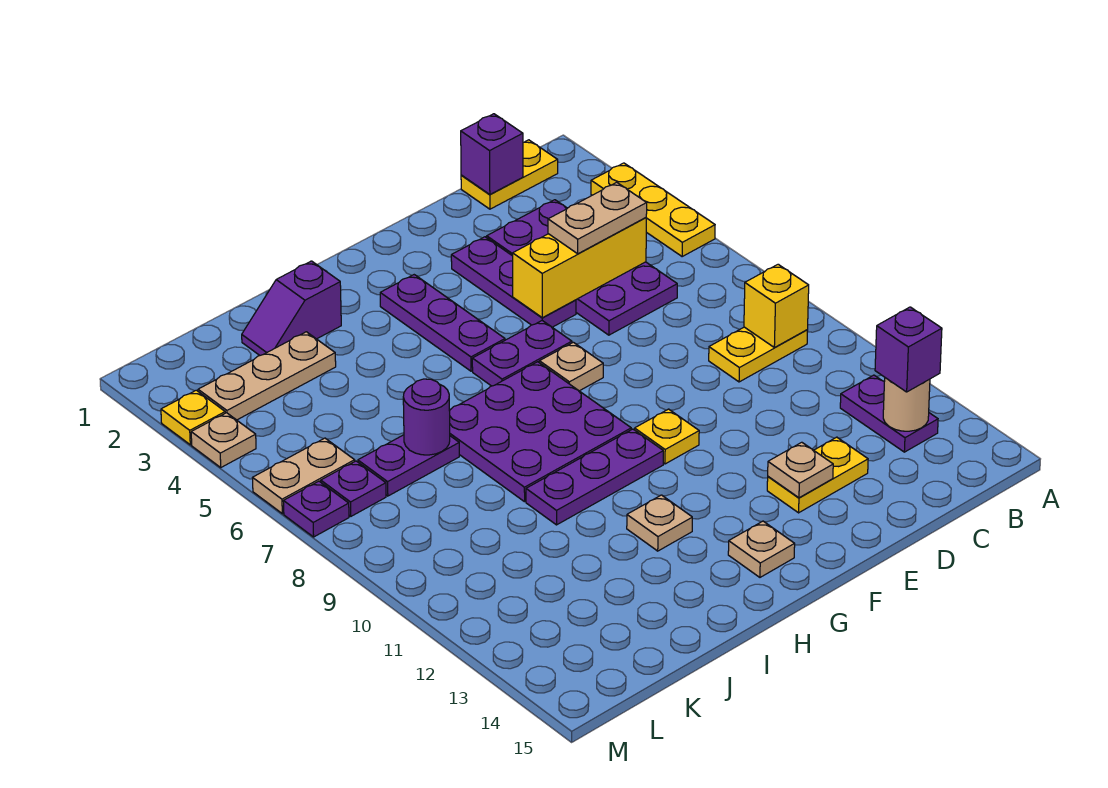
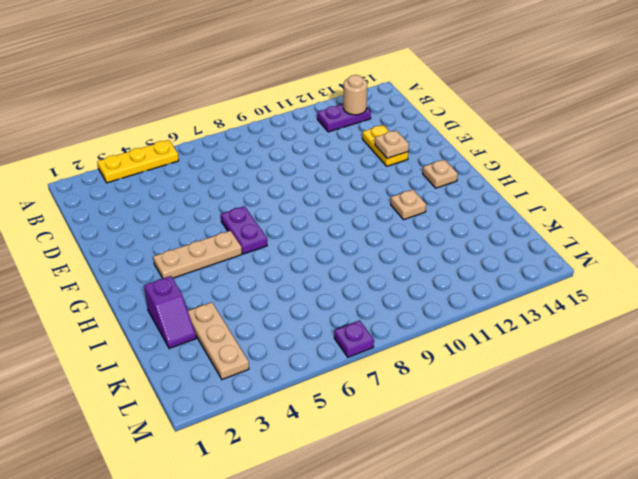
tan 1x3 plate [153,231,242,278] -> purple 1x3 plate [380,275,505,371]
none -> yellow 1x2 plate [461,140,558,209]
none -> yellow 1x2 plate [709,327,808,382]
none -> purple 2x4 plate [487,200,677,335]
none -> purple 1x3 plate [451,237,576,327]

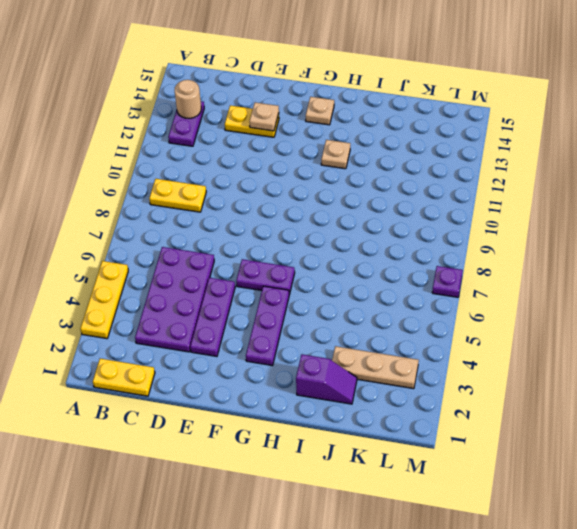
none -> tan 1x1 plate [539,342,603,391]
none -> yellow 1x1 plate [635,409,699,464]
none -> purple 3x3 plate [449,362,631,502]
none -> purple 1x3 plate [526,429,663,525]

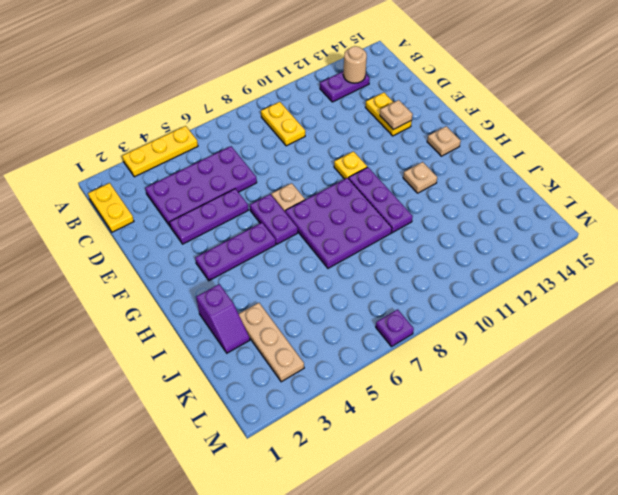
none -> purple 1x2 plate [358,435,459,496]
none -> tan 1x2 plate [253,438,355,514]
none -> purple 1x1 plate [321,461,386,516]
none -> yellow 1x1 plate [161,390,225,445]

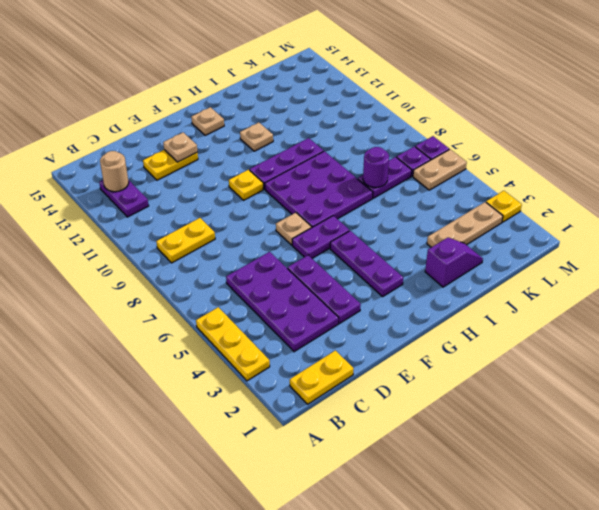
none -> tan 1x1 plate [191,413,256,467]
none -> yellow 1x1 brick [744,264,809,348]
none -> purple 1x1 brick [461,114,523,195]
none -> yellow 1x3 brick [513,218,646,318]

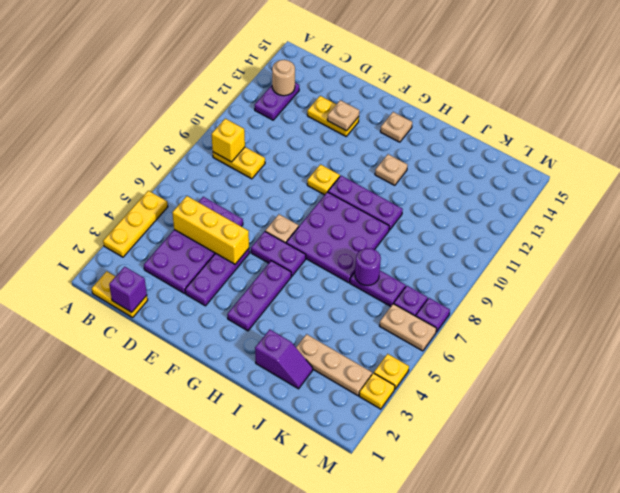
yellow 1x1 plate [374,354,409,389] -> tan 1x1 plate [191,413,256,467]
none -> purple 1x1 brick [875,307,942,392]
none -> tan 1x2 plate [548,182,647,254]

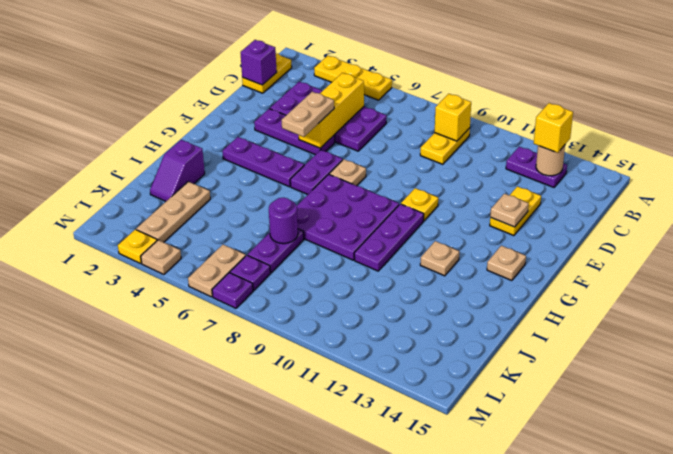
yellow 1x1 brick [534,103,573,153] -> purple 1x1 brick [875,307,942,392]
tan 1x2 plate [282,92,334,137] -> tan 1x2 plate moved to [548,182,647,254]

